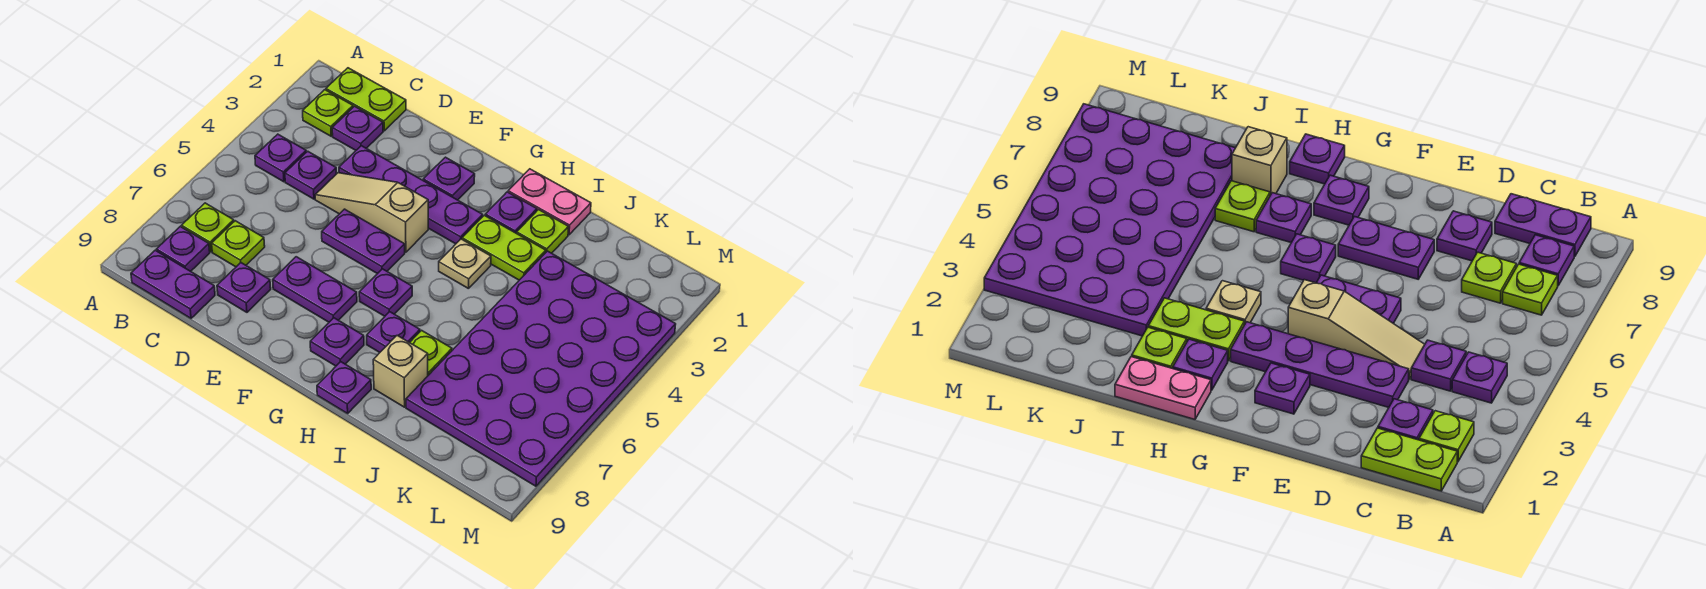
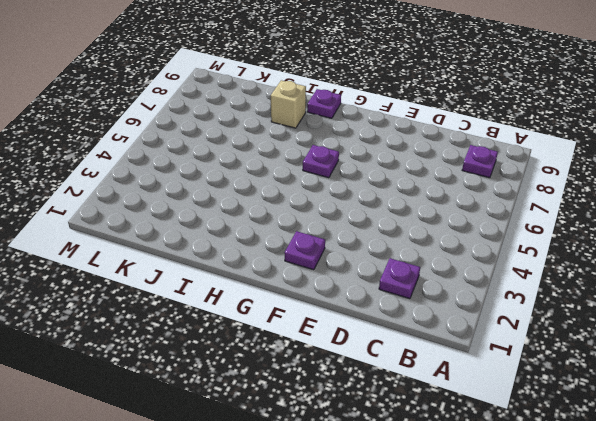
none -> lime 1x2 plate [326,68,406,131]
none -> lime 1x1 plate [303,90,353,136]
none -> purple 1x1 plate [255,134,306,182]

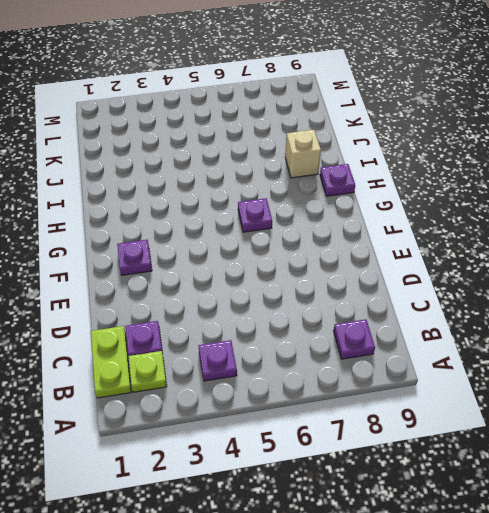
none -> lime 1x1 plate [182,203,234,252]
none -> purple 1x2 plate [131,250,215,318]
none -> purple 1x1 plate [285,151,336,199]

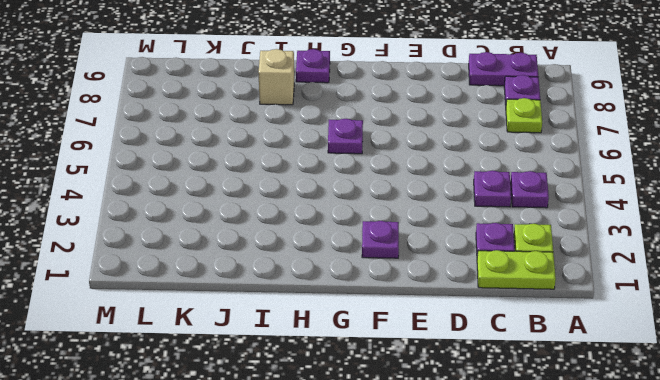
none -> lime 1x1 plate [212,221,265,267]
none -> purple 1x4 plate [339,146,483,244]
none -> tan 1x3 slope [315,173,428,252]

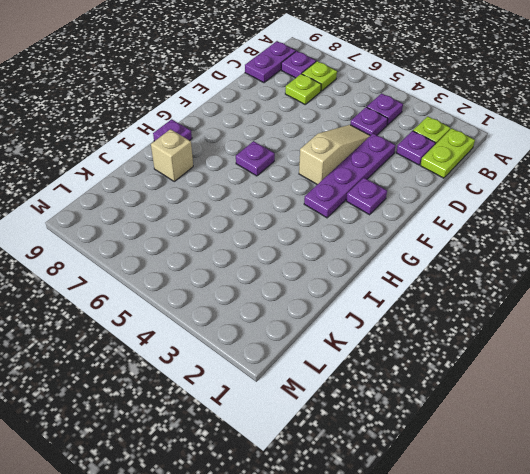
none -> purple 1x1 plate [217,263,271,312]
none -> purple 1x2 plate [322,209,405,274]
none -> purple 1x2 plate [273,257,357,322]

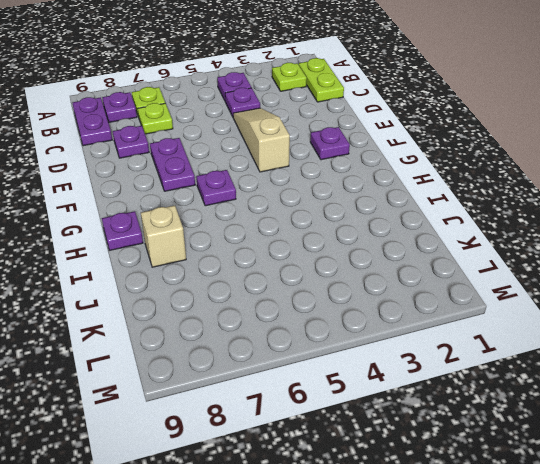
none -> purple 1x1 plate [332,106,383,150]
none -> purple 1x4 plate [339,146,483,244]
none -> purple 1x2 plate [322,209,405,274]

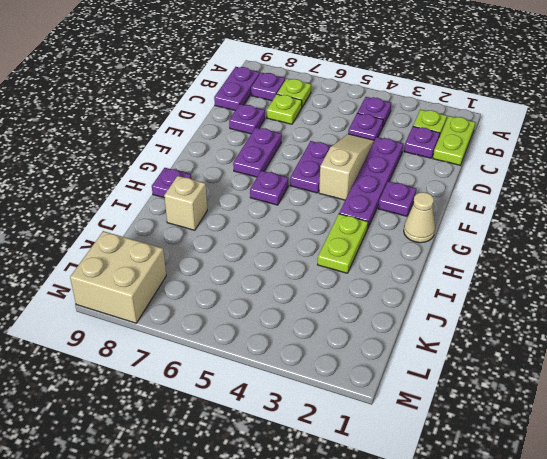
tan 1x1 cone [404,192,435,243] -> none
tan 2x2 brick [70,231,166,323] -> purple 4x6 plate [406,251,676,486]
none -> purple 1x1 plate [310,318,364,366]
none -> pink 1x2 plate [508,169,591,235]
none -> purple 1x1 plate [485,192,537,233]

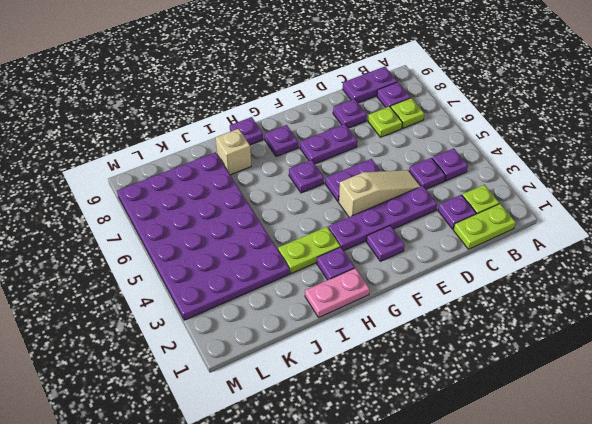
none -> tan 1x1 plate [439,239,491,289]
none -> purple 1x1 plate [367,312,420,352]
none -> lime 1x1 plate [517,210,569,253]

